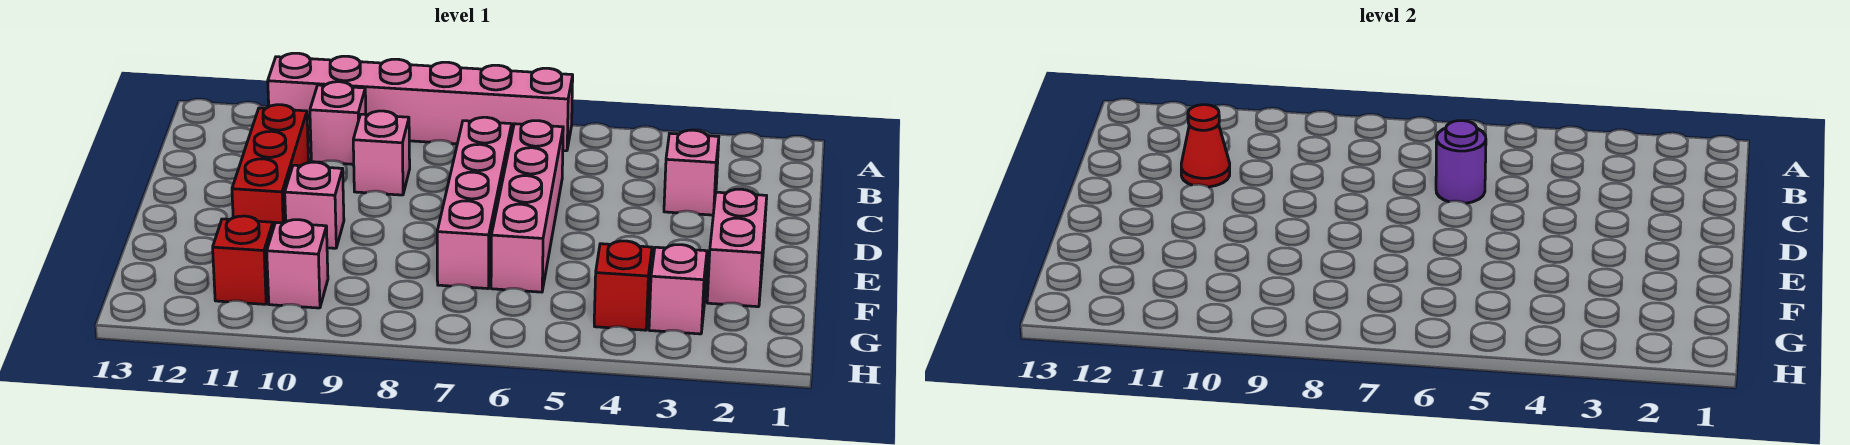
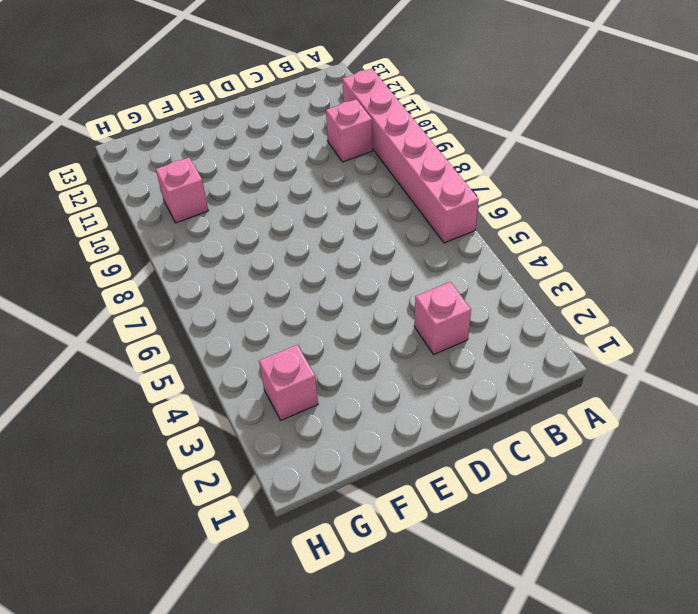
none -> pink 1x4 brick [491,121,563,292]
none -> pink 1x4 brick [437,117,512,289]
none -> pink 1x1 brick [353,111,410,195]

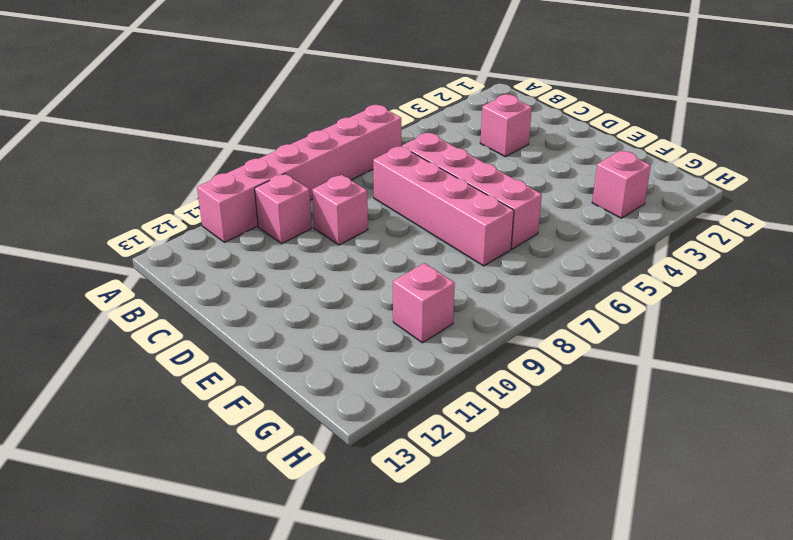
none -> red 1x3 brick [232,105,309,229]
none -> pink 1x2 brick [707,189,767,307]
none -> pink 1x1 brick [285,162,344,248]

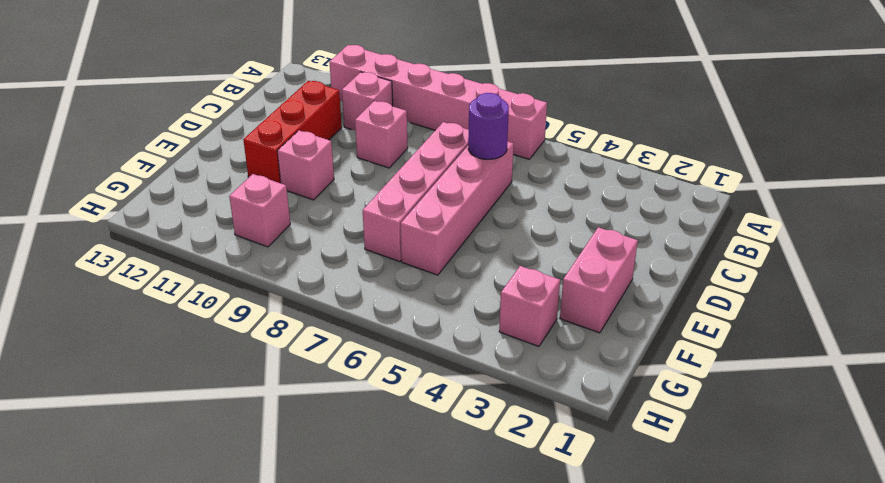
none -> pink 1x1 brick [664,130,719,215]
none -> red 1x1 brick [594,241,652,330]
none -> red 1x1 brick [213,216,273,304]

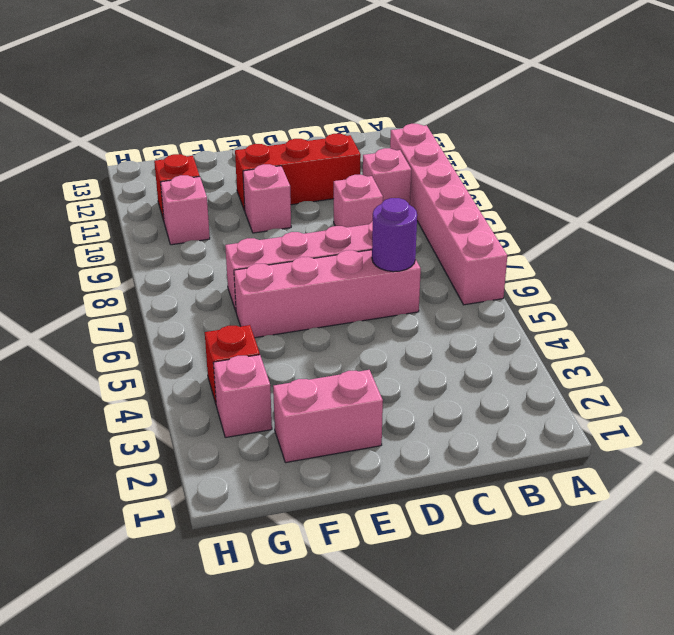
none -> pink 1x1 brick [664,130,719,215]
none -> red 1x1 cone [1181,105,1230,187]

